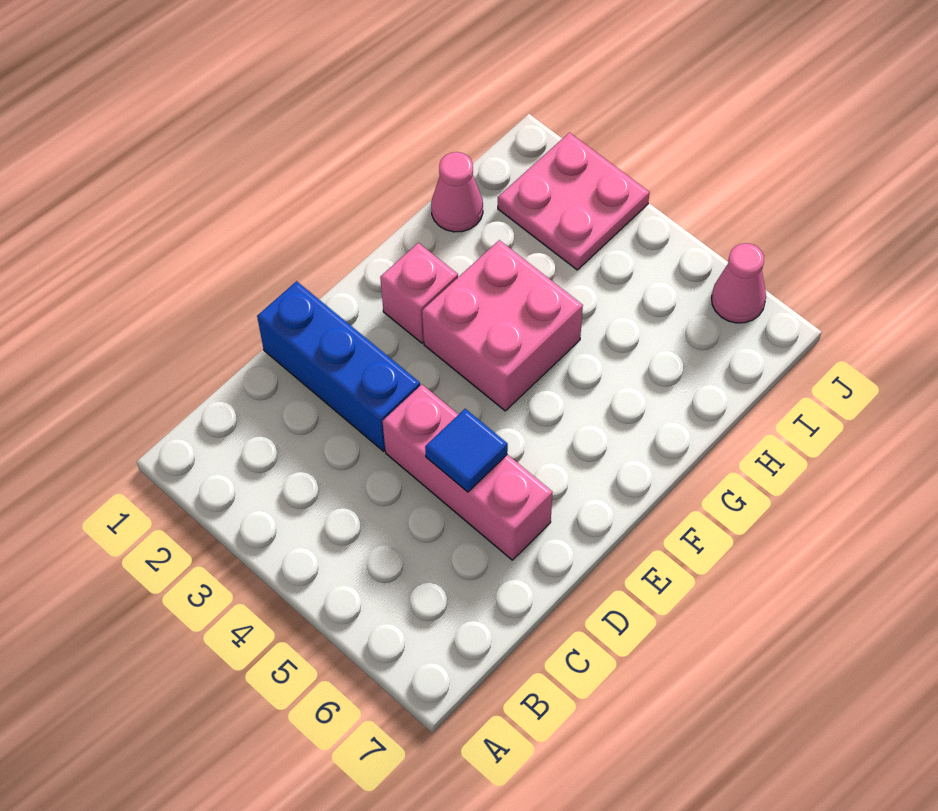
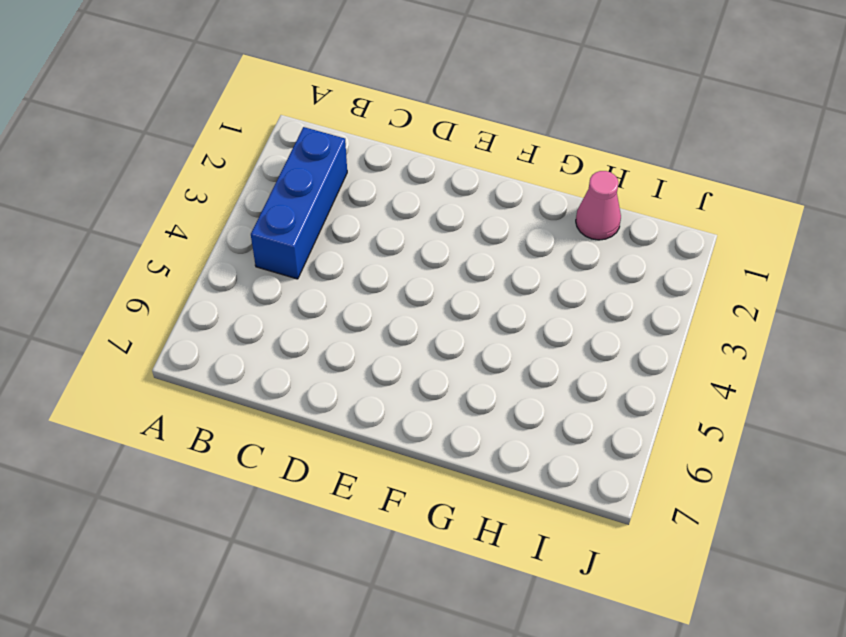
blue 1x3 brick [251,127,347,279] -> blue 1x3 brick moved to [257,281,420,451]
none -> pink 1x3 brick [382,385,552,560]
none -> pink 1x1 brick [380,243,458,343]

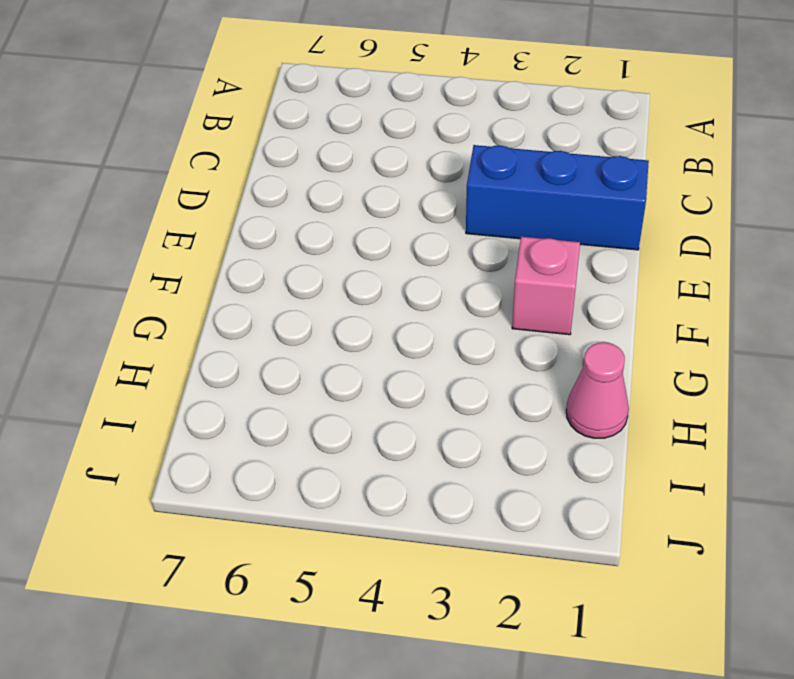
none -> pink 1x3 brick [382,385,552,560]
none -> pink 2x2 brick [422,240,583,411]

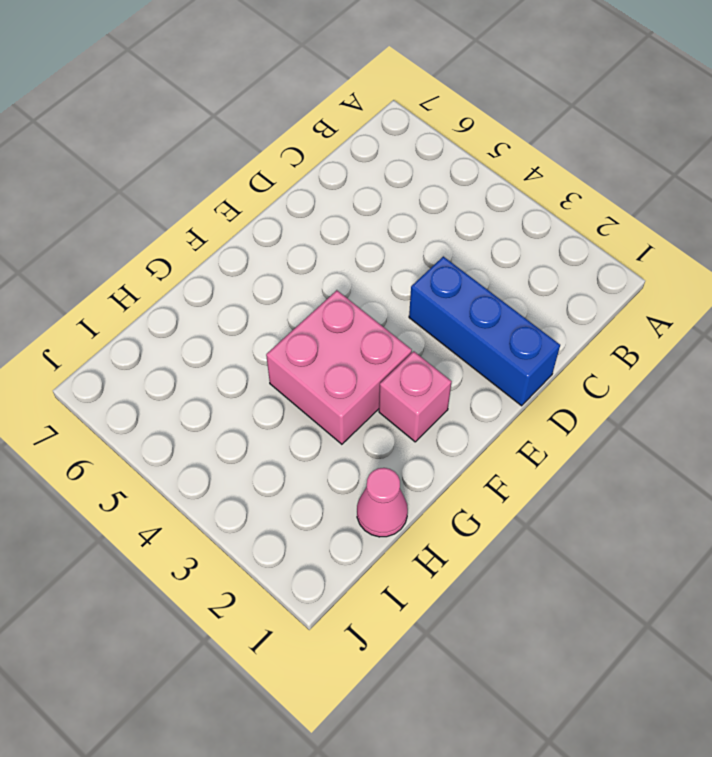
none -> pink 1x3 brick [382,385,552,560]
none -> pink 2x2 plate [498,133,650,270]

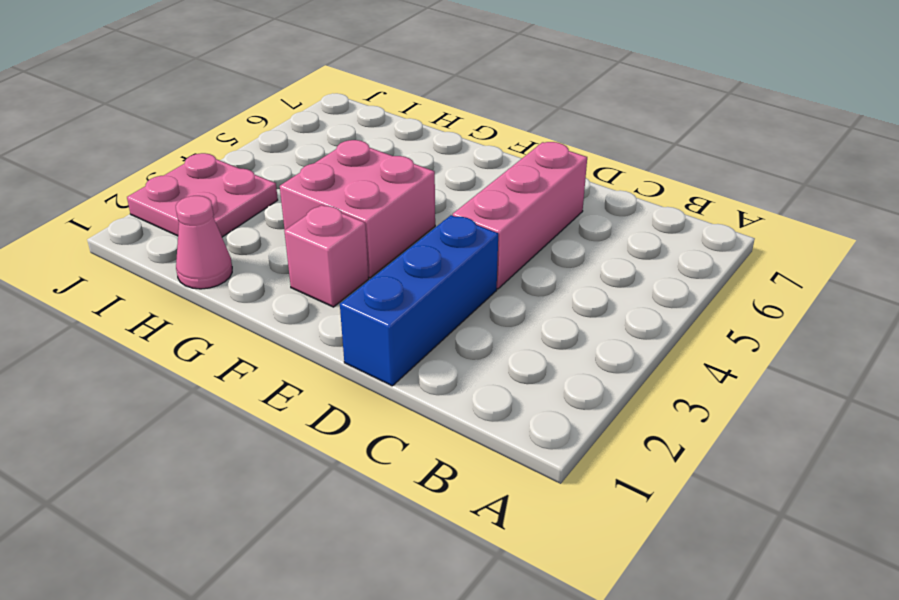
none -> pink 1x1 cone [711,243,766,323]
none -> blue 1x1 tile [425,409,508,492]

